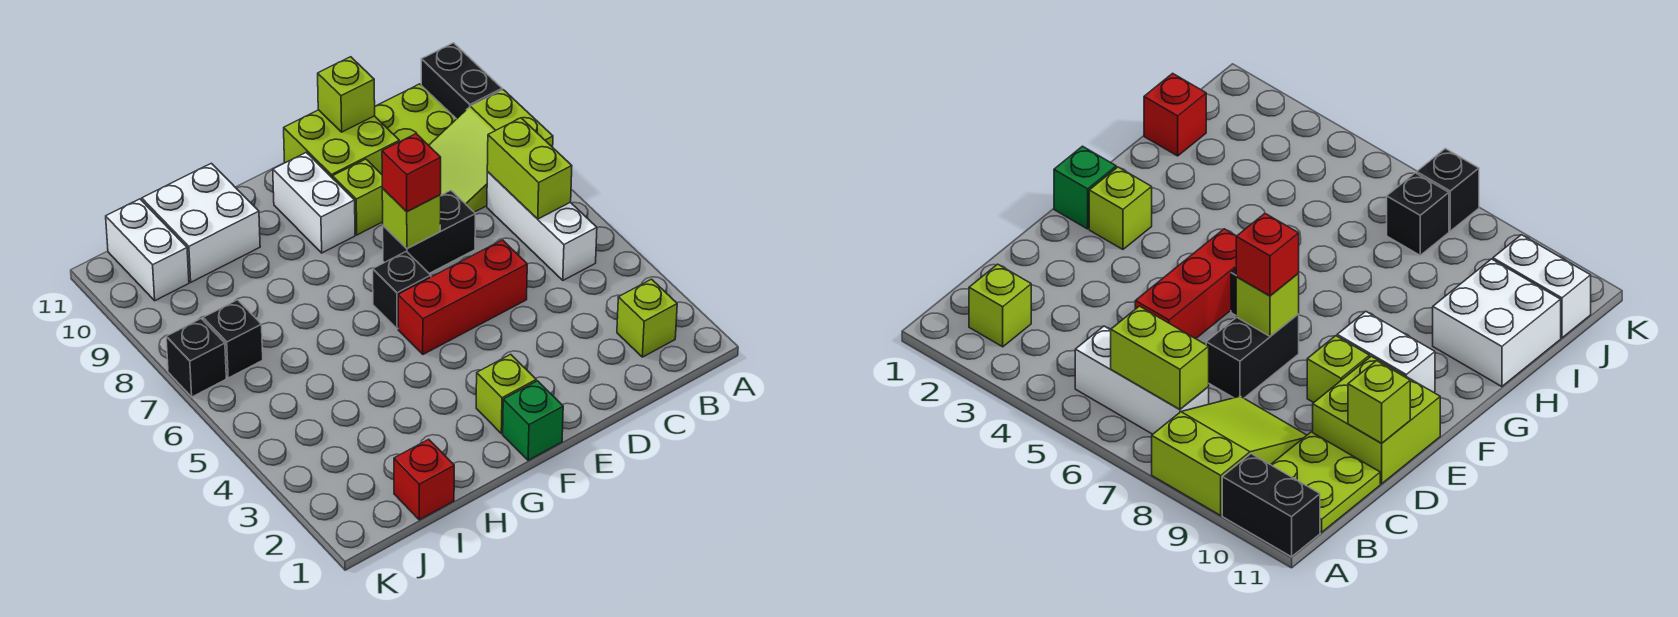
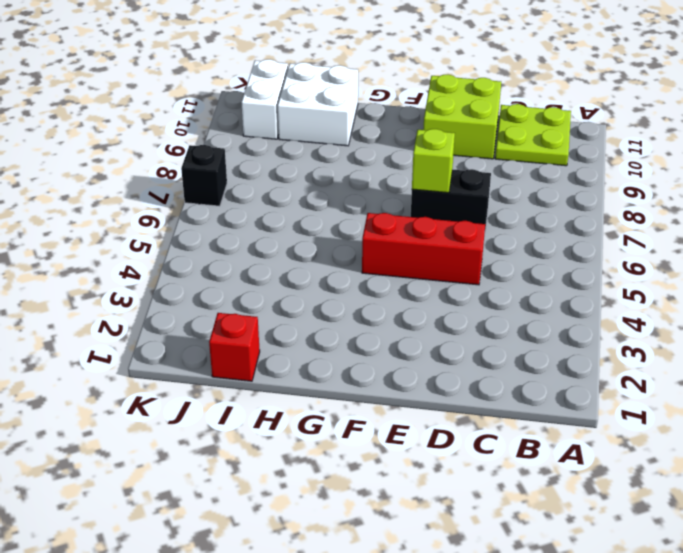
none -> lime 2x3 slope [429,90,553,212]
none -> black 1x2 brick [421,43,502,119]
none -> lime 1x1 brick [617,279,677,357]

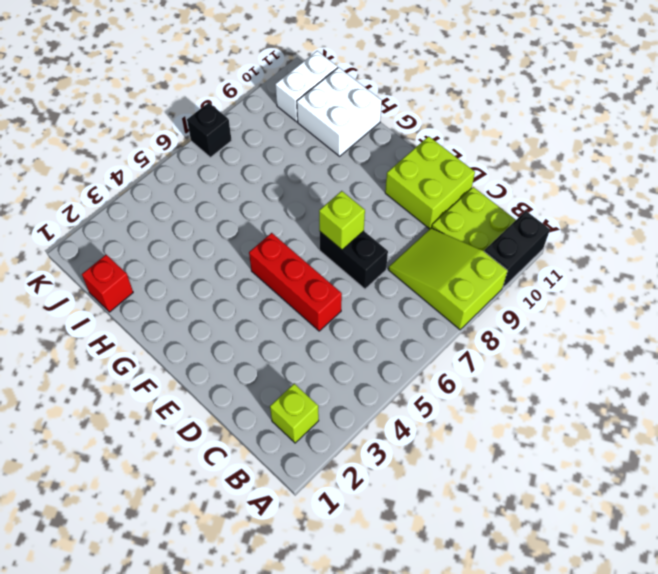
none -> white 1x3 brick [487,172,597,280]
none -> lime 1x1 brick [333,159,383,235]
none -> green 1x1 brick [503,381,563,460]

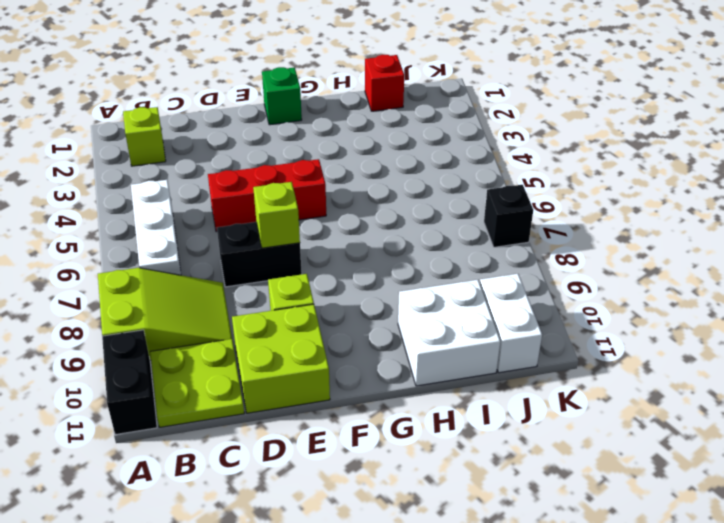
none -> lime 1x1 brick [476,354,536,434]
none -> black 1x1 brick [373,251,431,329]
none -> white 1x2 brick [273,153,355,253]

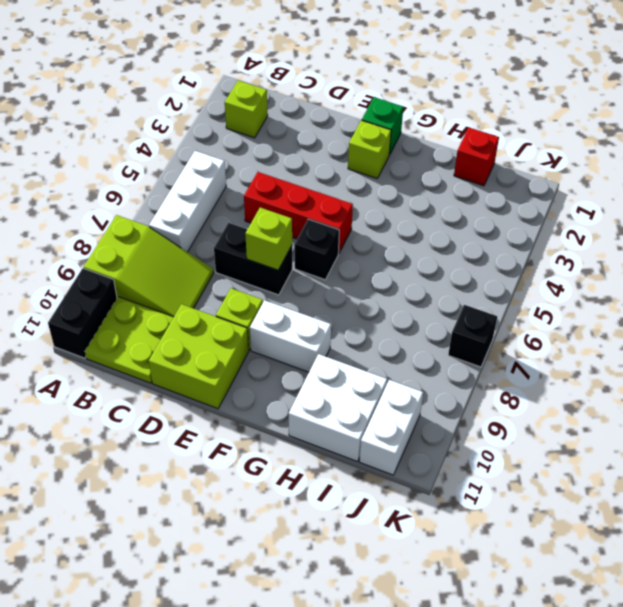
white 1x2 brick [250,300,331,372] -> white 1x2 brick turned to [273,153,355,253]
none -> black 1x1 brick [203,300,263,378]
none -> lime 1x2 brick [487,118,572,219]
none -> lime 1x1 brick [318,57,375,132]

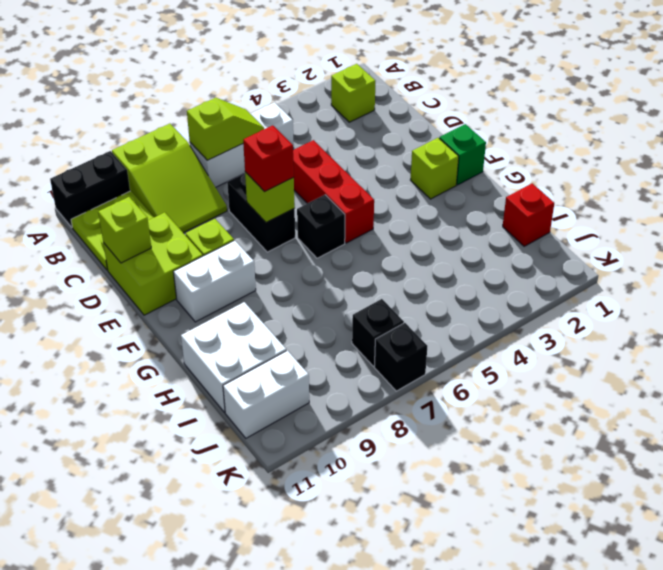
lime 1x2 slope [187,98,264,160] -> lime 1x2 brick [487,118,572,219]

